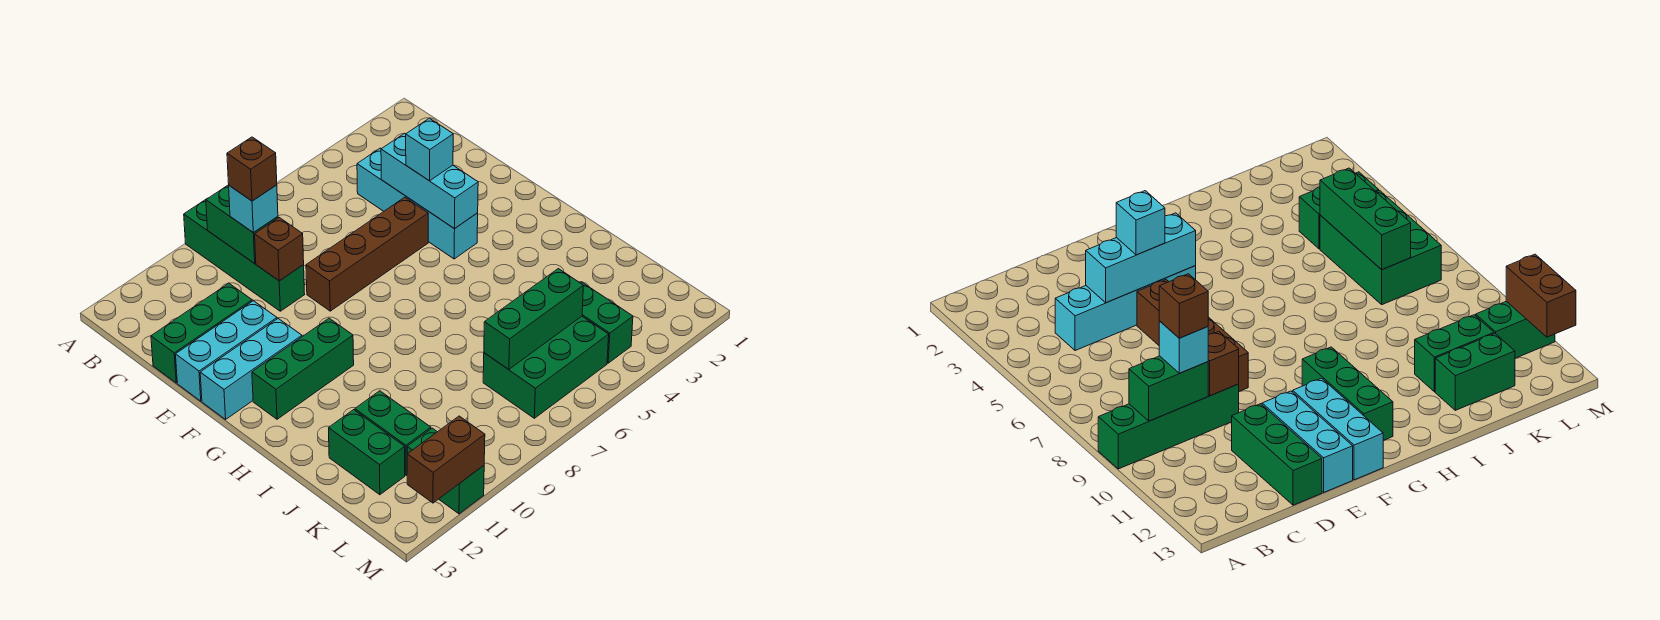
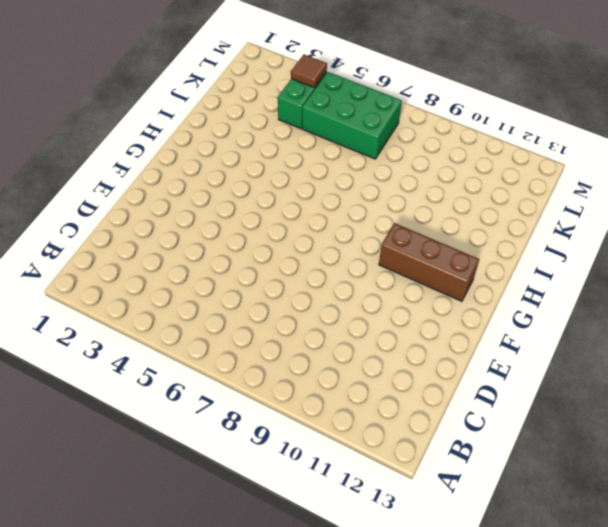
brown 1x3 brick [379,223,479,301] -> green 1x3 brick [252,318,354,419]
brown 1x1 tile [291,55,327,88] -> none
none -> green 1x4 brick [184,198,305,311]
none -> cyan 1x4 brick [357,148,478,259]
none -> green 1x3 brick [151,283,252,383]

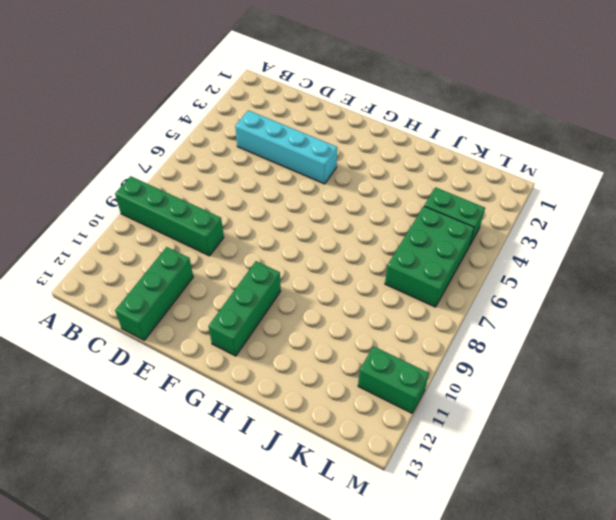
none -> brown 1x4 brick [306,197,428,311]
none -> cyan 1x3 brick [176,301,277,401]
none -> cyan 1x3 brick [200,319,302,419]

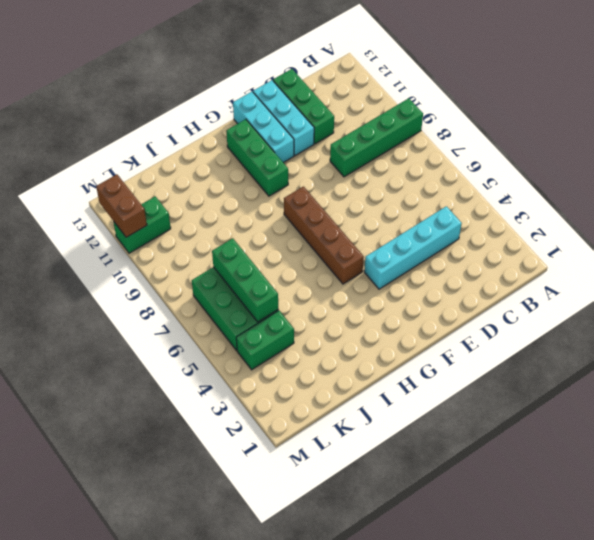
brown 1x4 brick [284,187,364,284] -> brown 1x4 brick moved to [306,197,428,311]
none -> green 1x2 brick [355,391,431,475]
none -> green 1x2 brick [329,410,405,495]
none -> green 1x2 brick [206,185,278,264]

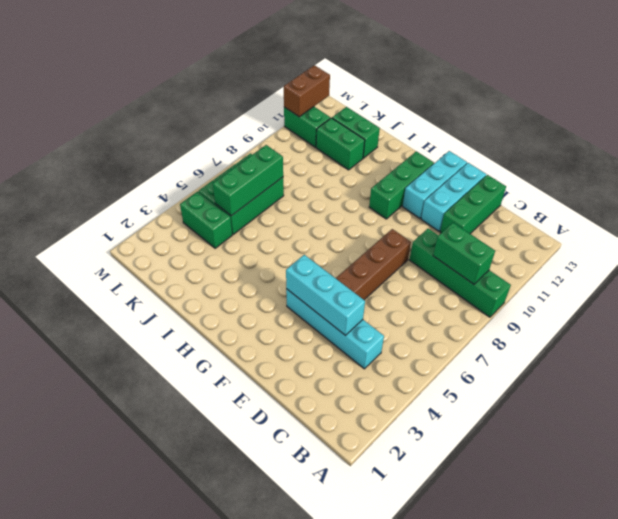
none -> brown 1x1 brick [255,218,304,281]
none -> cyan 1x1 brick [229,185,278,233]
none -> cyan 1x1 brick [406,118,453,181]

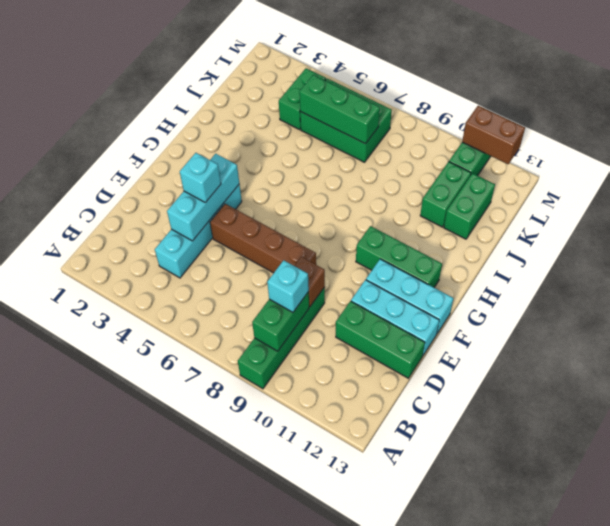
none -> brown 1x1 brick [227,137,277,201]

